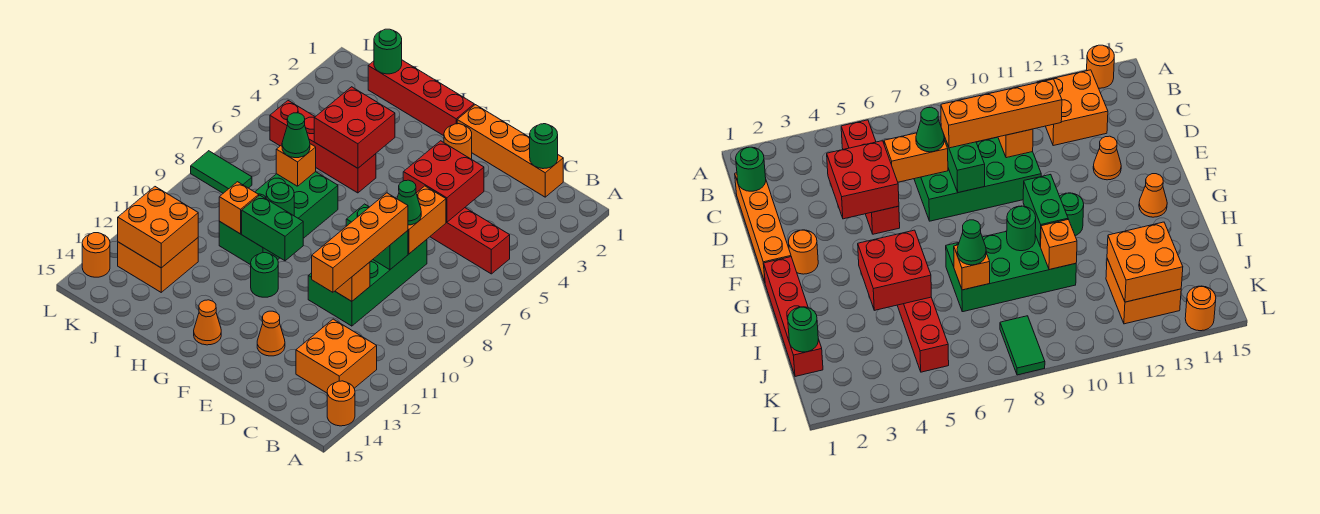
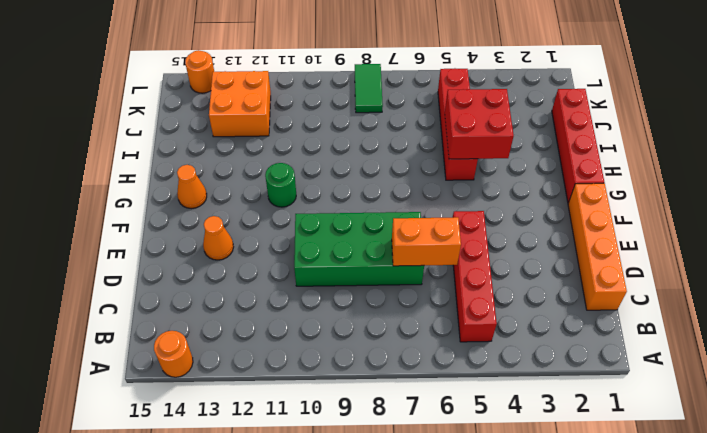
none -> orange 2x2 brick [296,319,377,393]
none -> orange 1x1 round brick [444,124,472,159]
none -> green 2x4 brick [219,172,338,265]
none -> green 1x1 round brick [530,124,558,169]

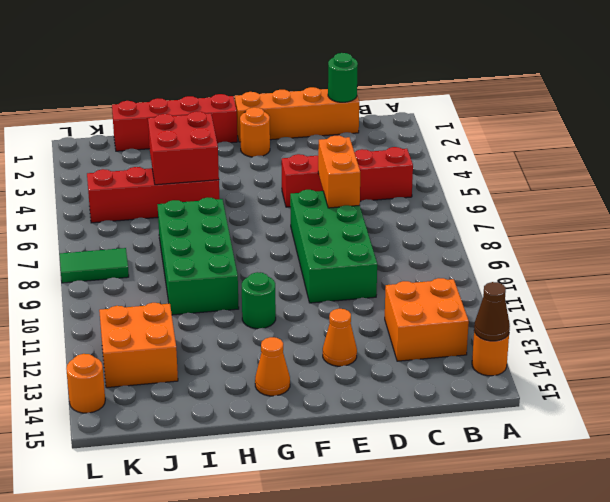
brown 1x1 cone [474,282,510,341] -> none
none -> red 2x2 brick [403,141,484,222]
none -> green 1x2 brick [346,204,408,270]
none -> orange 1x1 brick [335,262,370,301]
none -> green 1x2 brick [242,195,303,261]

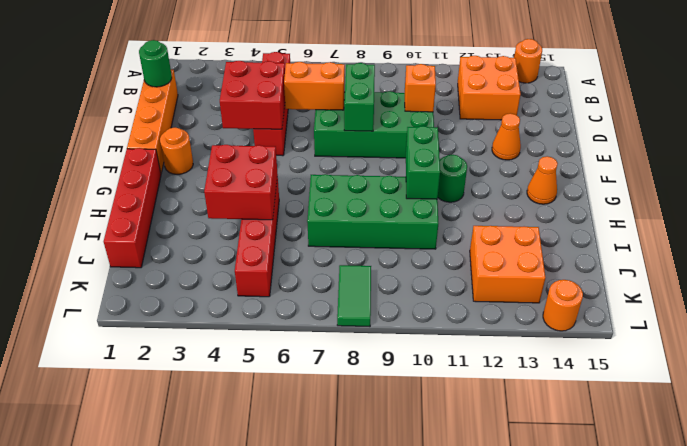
none -> green 1x1 round brick [266,183,294,216]
none -> orange 1x1 brick [276,144,316,186]
none -> orange 1x1 brick [219,182,259,234]
none -> green 1x1 round brick [374,29,402,74]

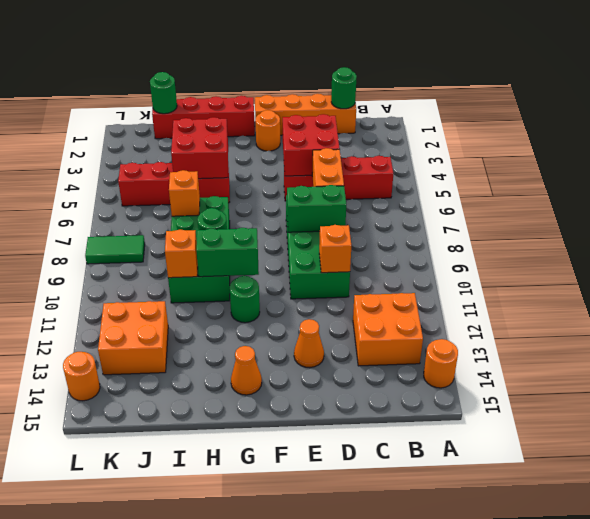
none -> orange 2x2 brick [118,187,198,268]
none -> green 1x1 cone [397,180,421,225]
none -> orange 1x4 brick [312,193,408,292]
none -> green 1x1 cone [282,113,310,158]

